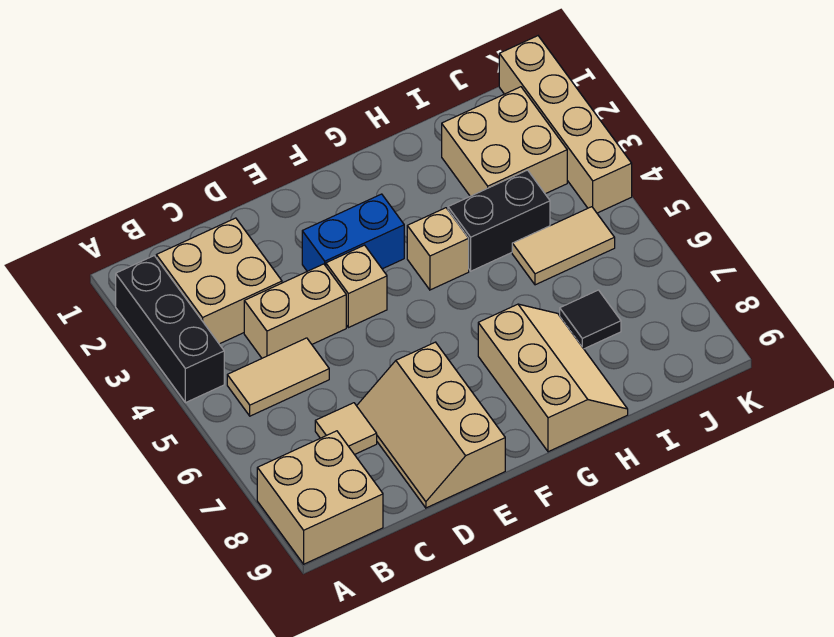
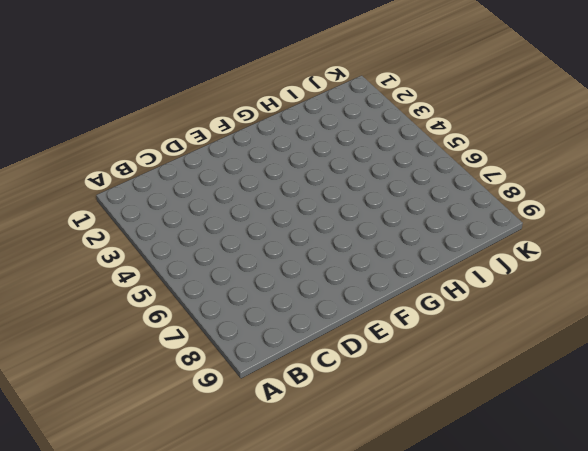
none -> black 1x3 brick [116,256,224,403]
none -> tan 2x2 brick [257,431,383,564]
none -> tan 2x2 brick [156,218,282,344]

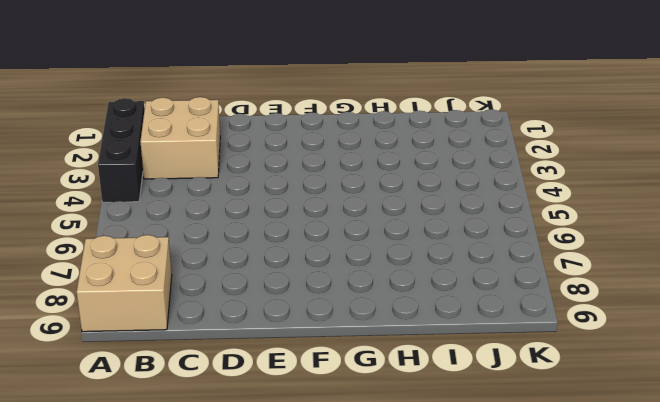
none -> tan 1x2 tile [227,338,329,416]
none -> tan 1x2 brick [244,264,346,358]
none -> tan 1x1 tile [315,403,377,455]

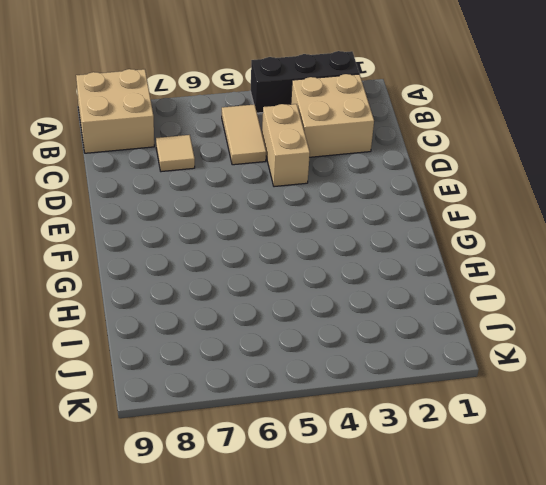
none -> tan 2x3 slope [357,342,505,508]
none -> blue 1x2 brick [302,194,404,271]
none -> tan 1x1 brick [326,245,387,328]

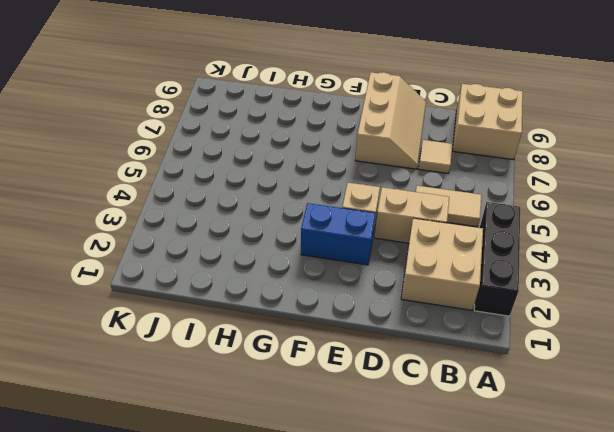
none -> tan 1x1 brick [407,208,469,290]
none -> tan 2x3 slope [478,304,628,452]
none -> black 1x2 brick [448,170,550,271]

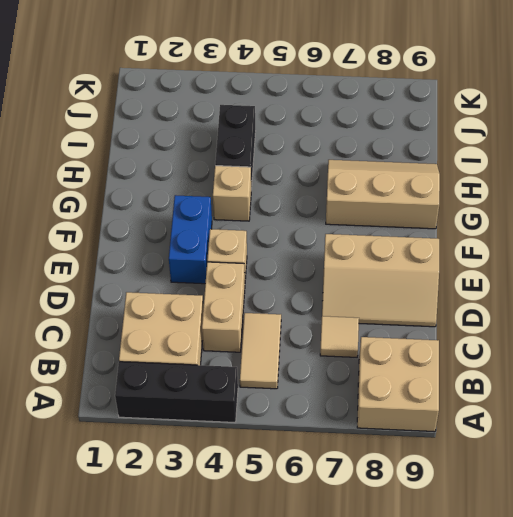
none -> tan 2x2 brick [442,87,567,196]
none -> tan 1x2 tile [512,207,615,285]
none -> black 1x1 tile [560,290,621,349]

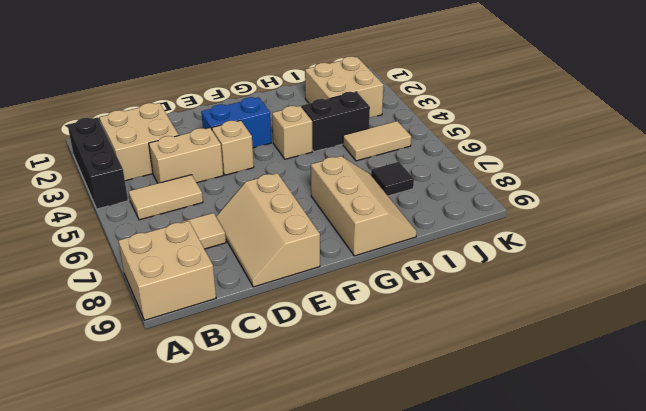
none -> tan 1x4 brick [499,36,632,213]

